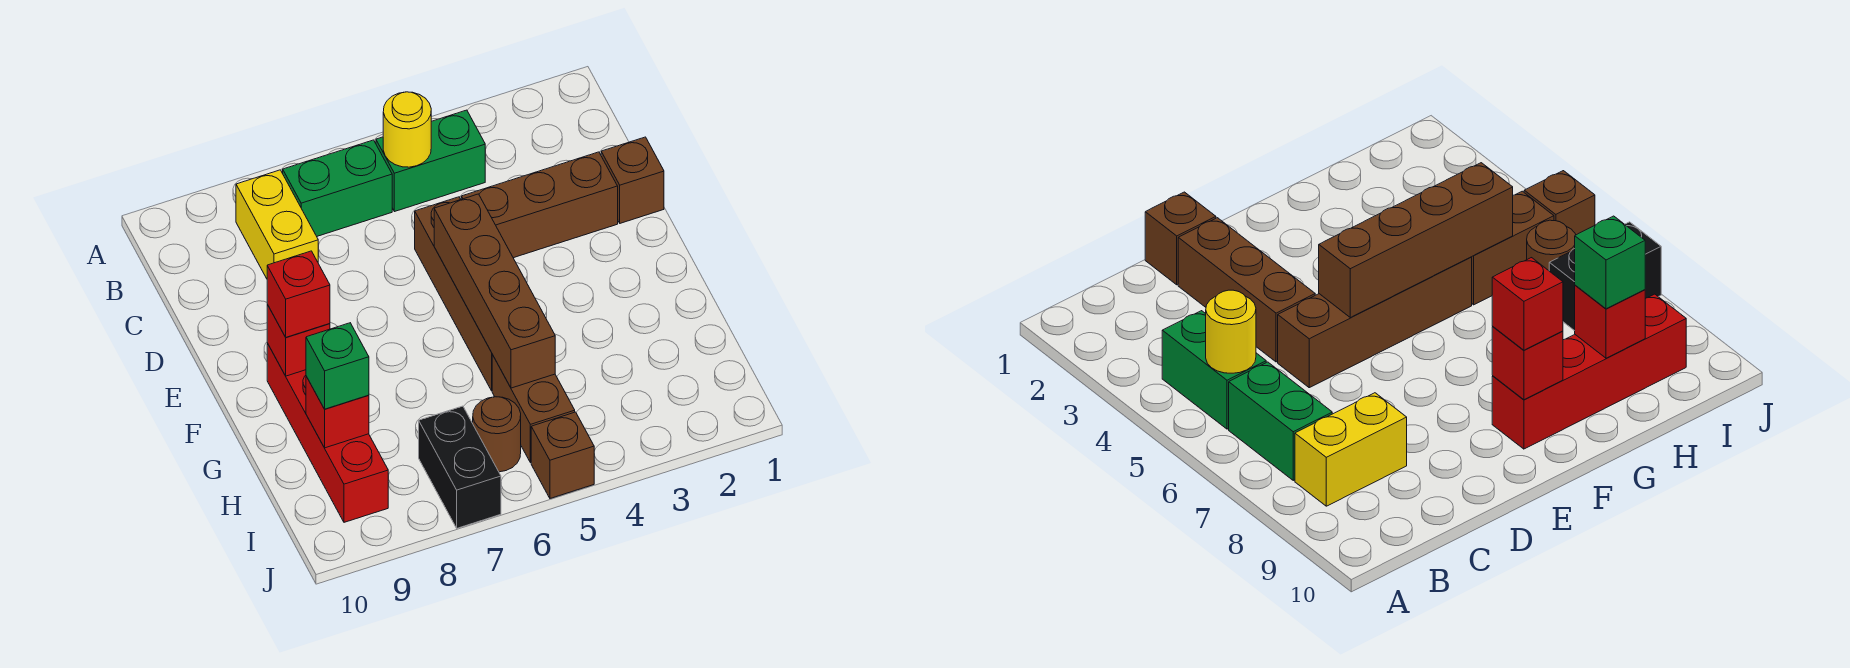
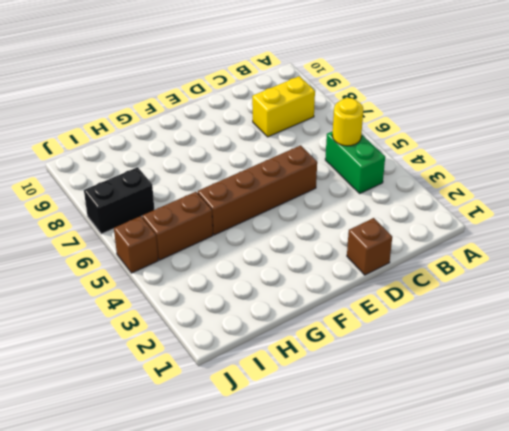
none -> green 1x2 brick [283,140,392,236]
none -> brown 1x3 brick [461,152,618,258]
none -> red 1x4 brick [267,343,388,522]

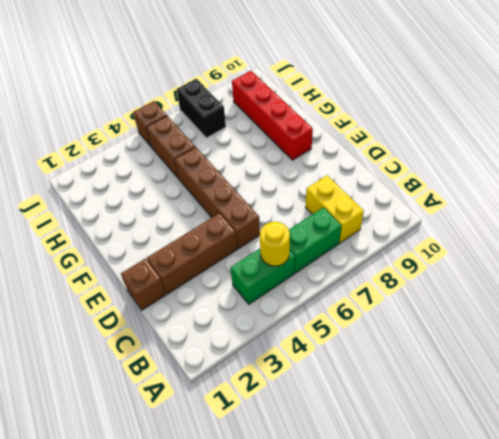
none -> brown 1x1 round brick [473,397,521,472]
none -> brown 1x4 brick [434,194,555,388]
none -> red 1x1 brick [267,305,330,376]

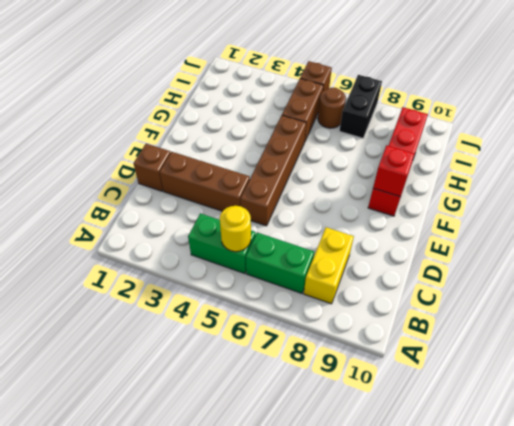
none -> brown 1x4 brick [434,194,555,388]
none -> red 1x1 brick [306,376,369,448]
none -> red 1x1 brick [267,251,330,337]

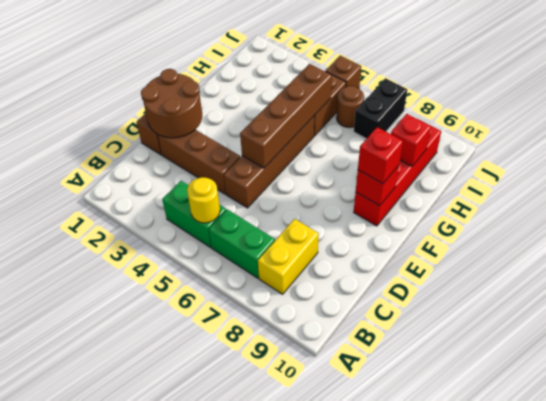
brown 2x2 round brick [141,69,202,138] -> none
none -> green 1x1 brick [306,323,369,409]

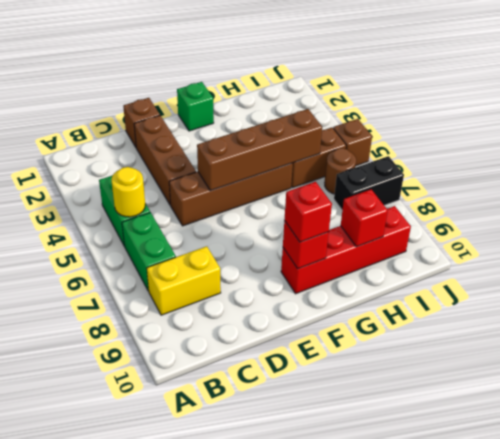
green 1x1 brick [177,82,214,131] -> green 1x1 brick moved to [306,323,369,409]

